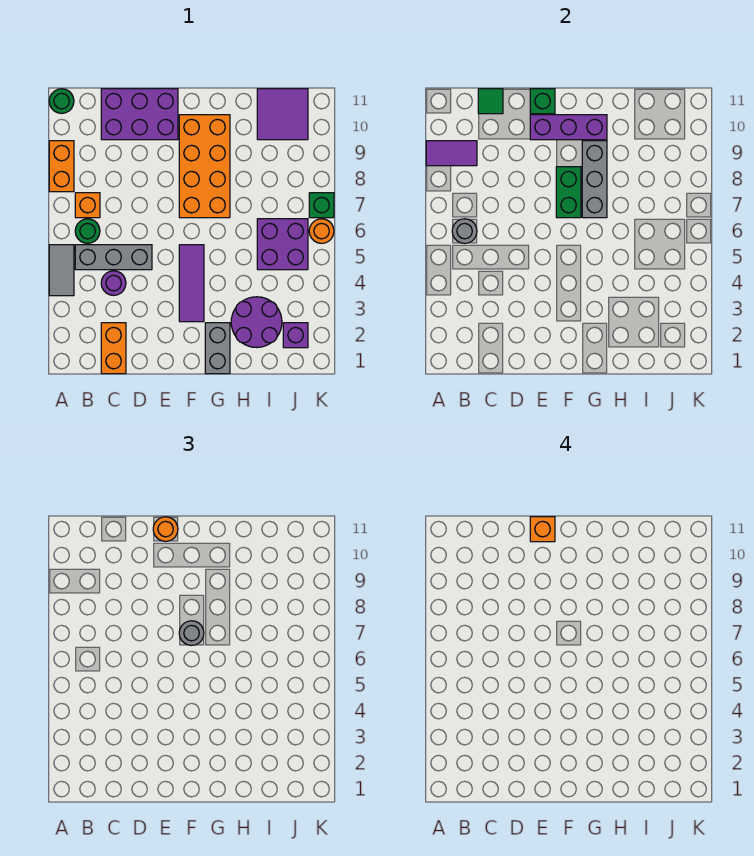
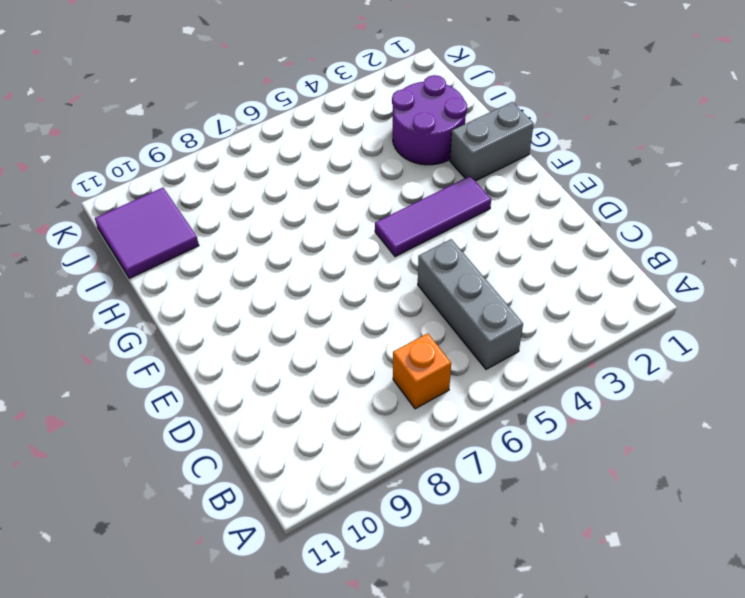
none -> grey 1x2 tile [49,245,74,296]
none -> orange 1x2 brick [49,141,74,192]
none -> green 1x1 round brick [49,89,74,113]

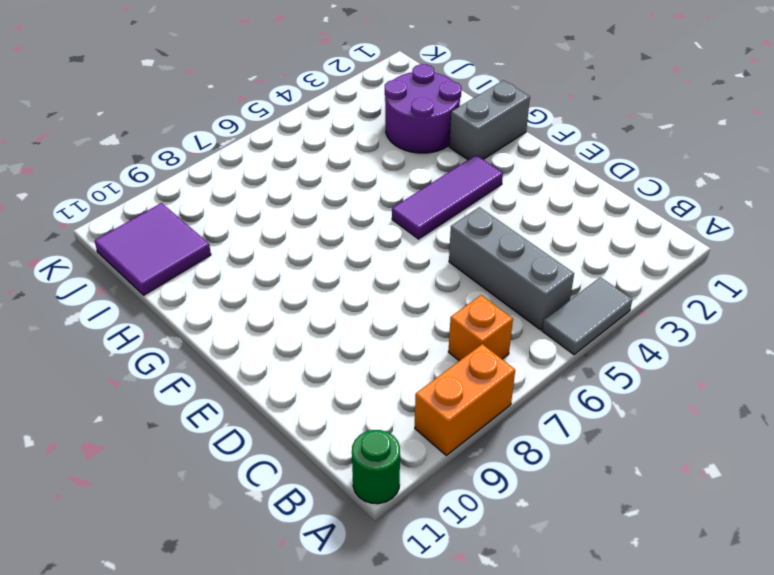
none -> green 1x1 round brick [75,219,100,243]
none -> orange 1x2 brick [101,323,126,374]
none -> purple 1x1 round brick [101,271,126,295]

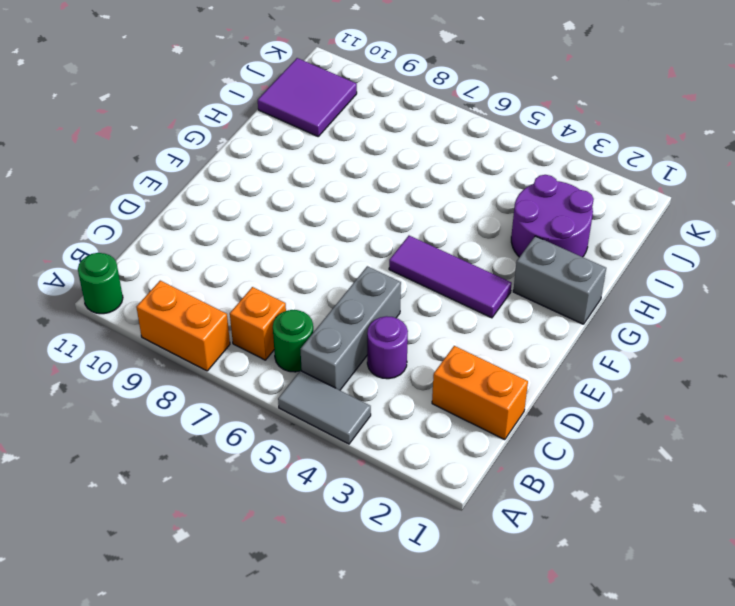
none -> purple 2x3 brick [101,89,178,140]
none -> orange 2x4 brick [179,115,230,218]
none -> purple 2x2 brick [257,219,308,270]

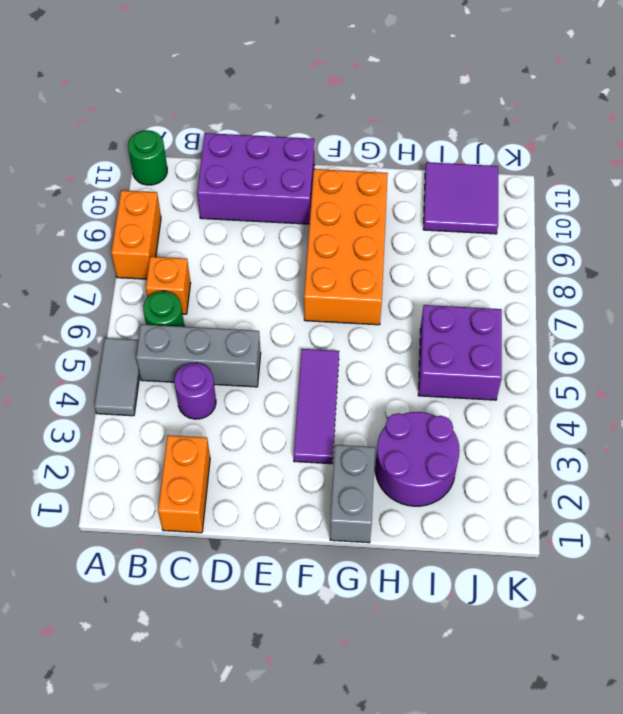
none -> purple 1x1 brick [283,323,308,348]
none -> orange 1x1 round brick [309,219,334,243]
none -> green 1x1 brick [309,193,334,218]

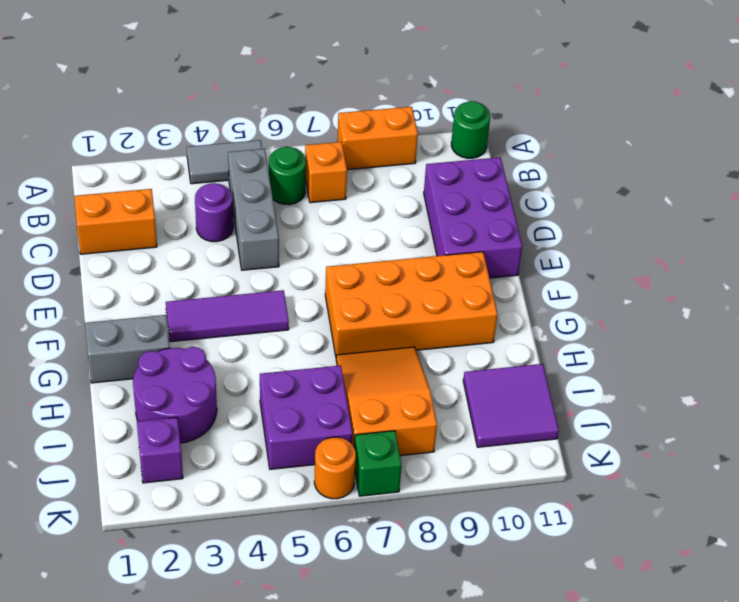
orange 2x3 slope [336,347,437,456] -> none
none -> purple 1x2 tile [426,141,477,166]
none -> grey 1x1 round brick [452,219,477,243]
none -> green 1x1 tile [478,89,503,114]

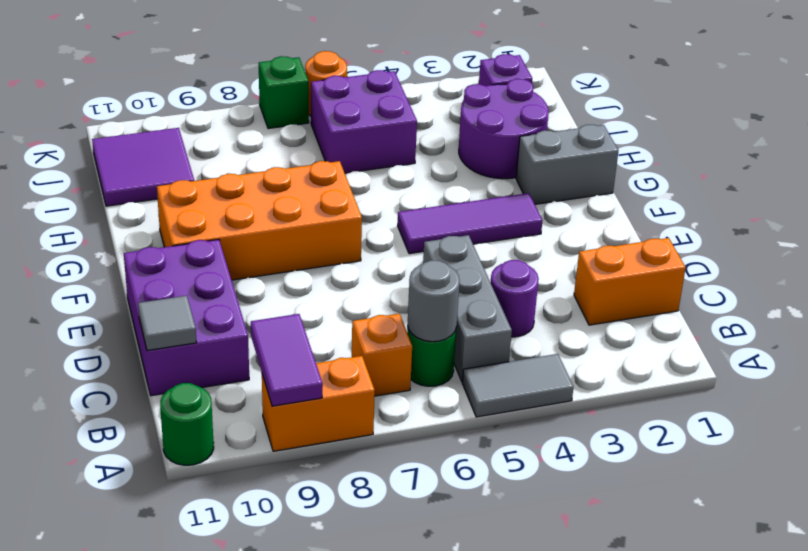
grey 1x1 tile [138,296,197,351] -> green 1x1 tile [478,89,503,114]
none -> purple 1x3 brick [530,115,607,140]
none -> green 1x1 brick [530,89,555,114]
none -> green 1x2 brick [556,167,581,218]

